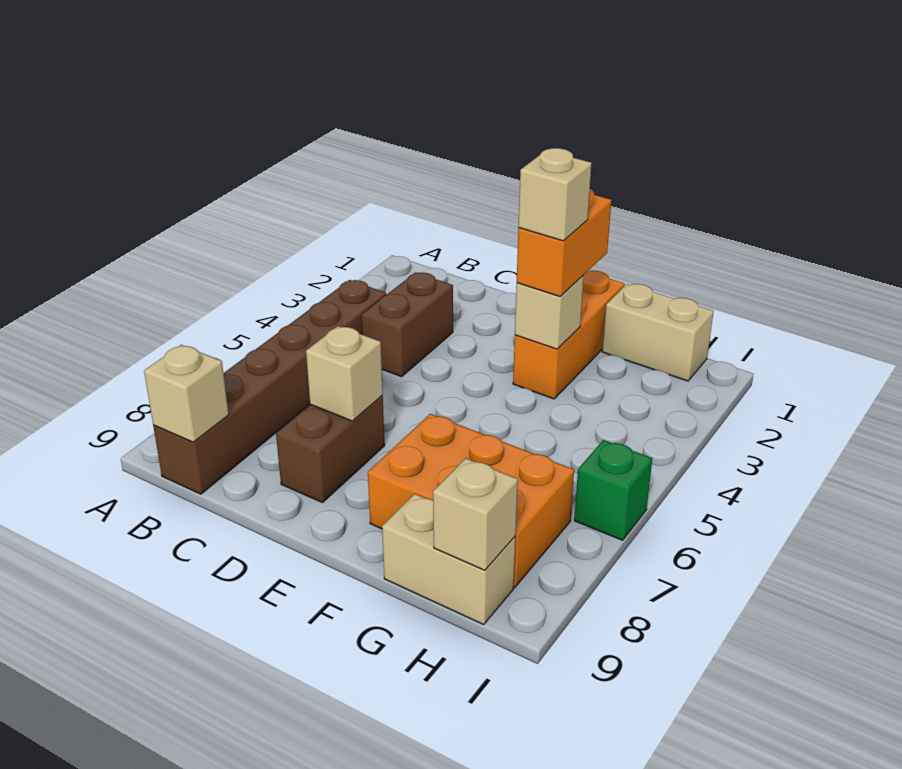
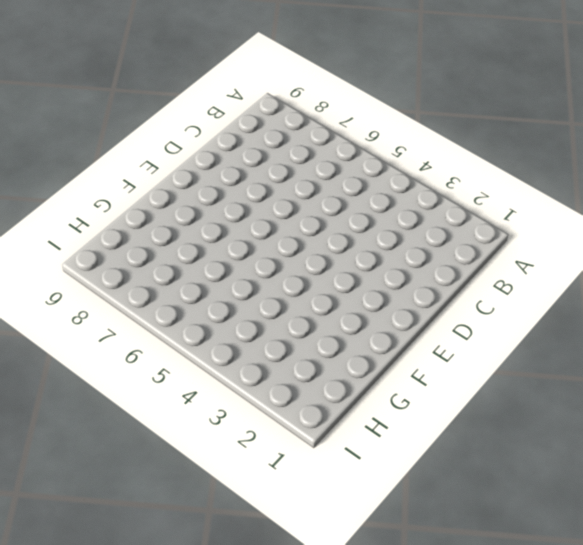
none -> brown 1x6 brick [153,280,386,494]
none -> brown 1x2 brick [362,273,453,377]
none -> brown 1x2 brick [276,396,385,503]

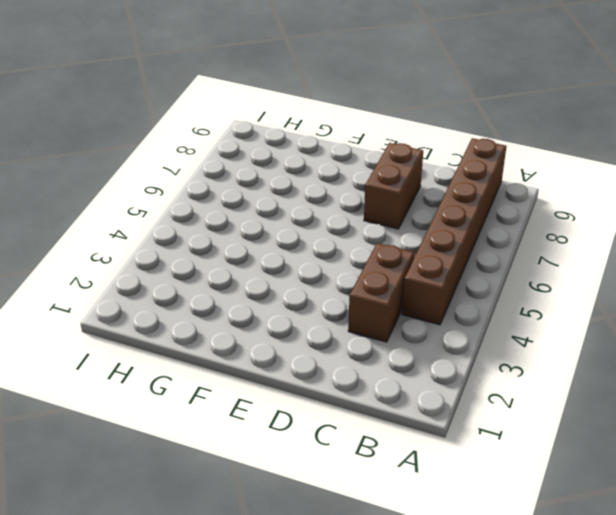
none -> orange 1x3 brick [513,271,625,399]
none -> orange 2x3 brick [368,414,574,587]
none -> tan 1x2 brick [602,284,714,381]

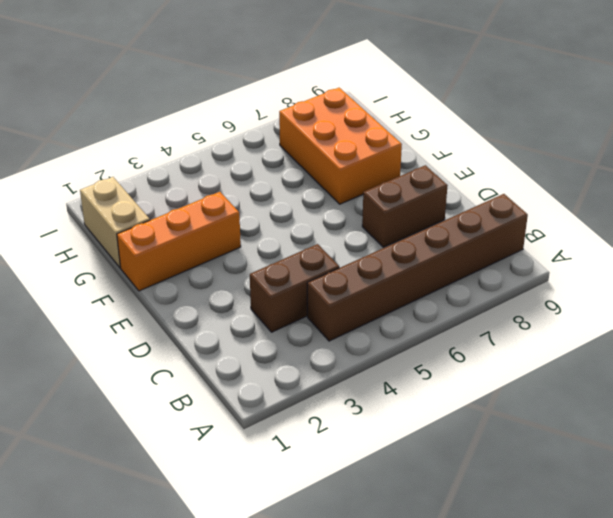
none -> tan 1x2 brick [382,494,516,624]
none -> green 1x1 brick [574,440,652,540]
none -> tan 1x1 brick [144,345,229,442]

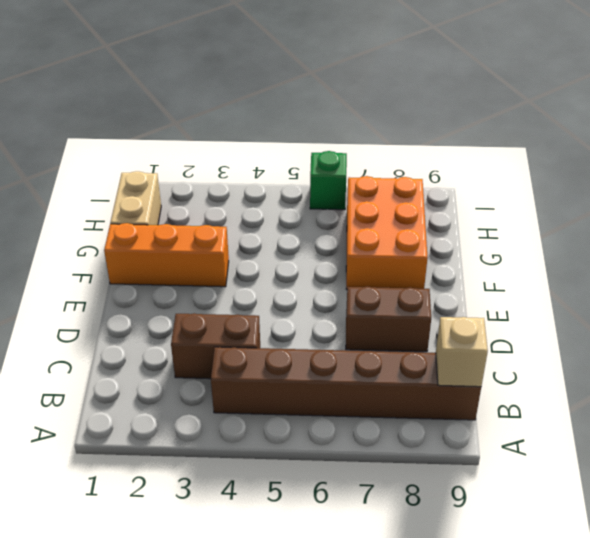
none -> tan 1x2 brick [382,494,516,624]
none -> tan 1x1 brick [306,326,383,421]
none -> tan 1x1 brick [515,276,584,349]

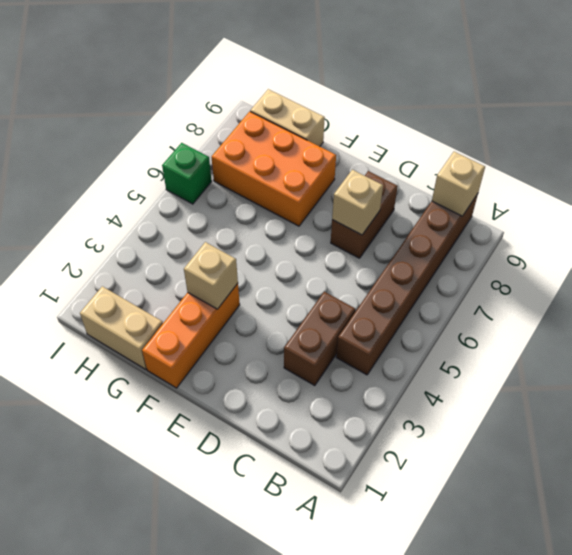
none -> tan 1x1 brick [433,458,518,570]
none -> orange 1x2 brick [517,189,611,297]
none -> tan 1x1 brick [518,148,591,241]

